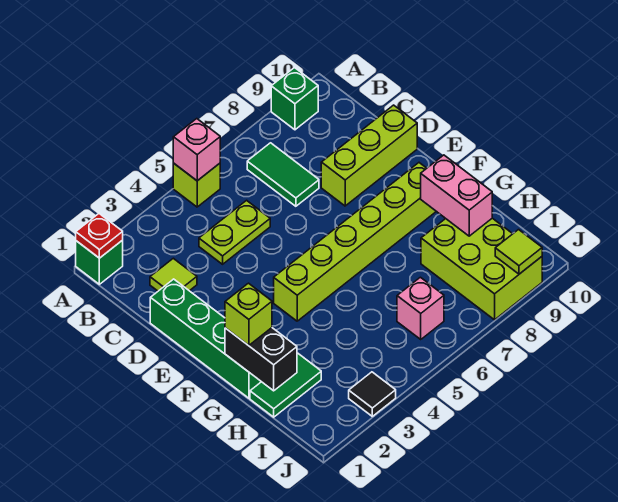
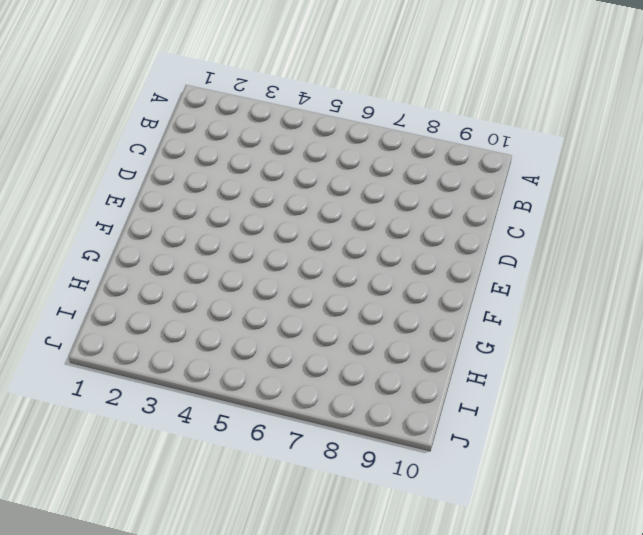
none -> green 1x1 brick [76,240,123,284]
none -> lime 1x1 brick [173,163,220,207]
none -> green 1x1 brick [271,68,318,130]

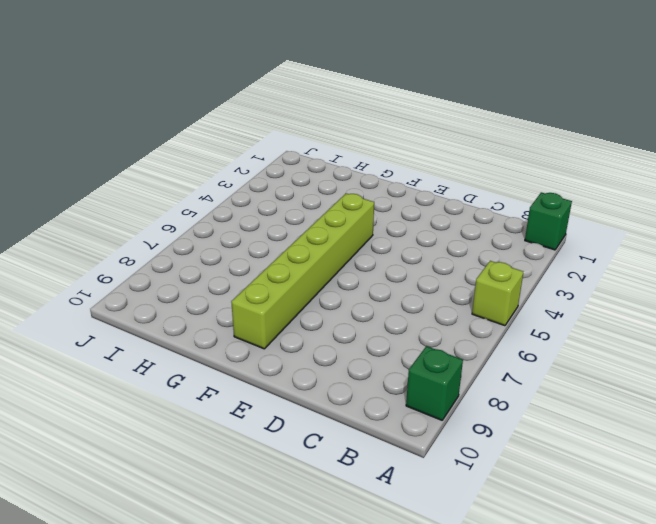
none -> green 1x2 tile [247,143,319,206]
none -> lime 1x1 tile [150,258,197,291]
none -> lime 1x2 plate [199,200,270,264]

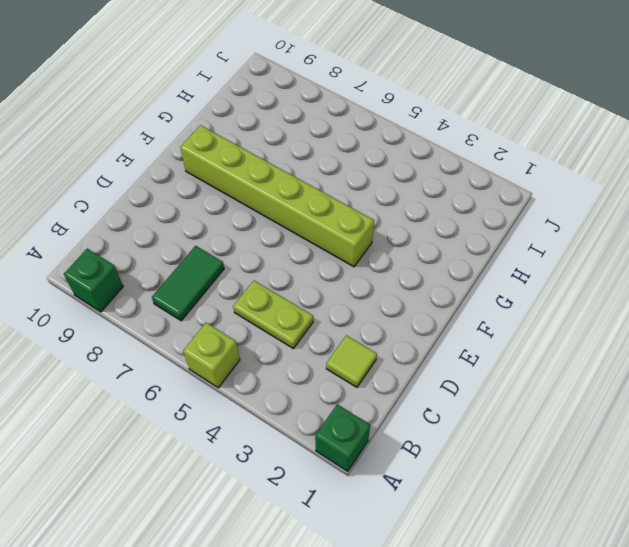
none -> green 1x4 brick [150,279,261,398]
none -> lime 1x3 brick [321,105,417,206]
none -> green 1x2 tile [250,353,321,417]

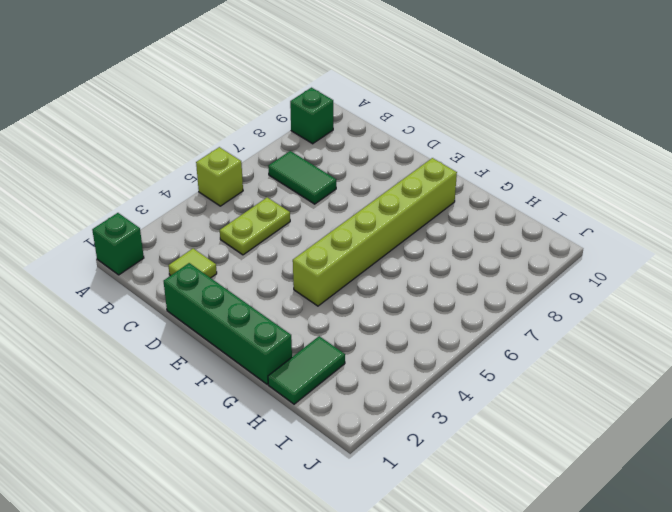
none -> lime 1x3 brick [321,105,417,206]
none -> lime 2x3 brick [421,218,542,320]
none -> pink 1x1 brick [397,277,444,339]

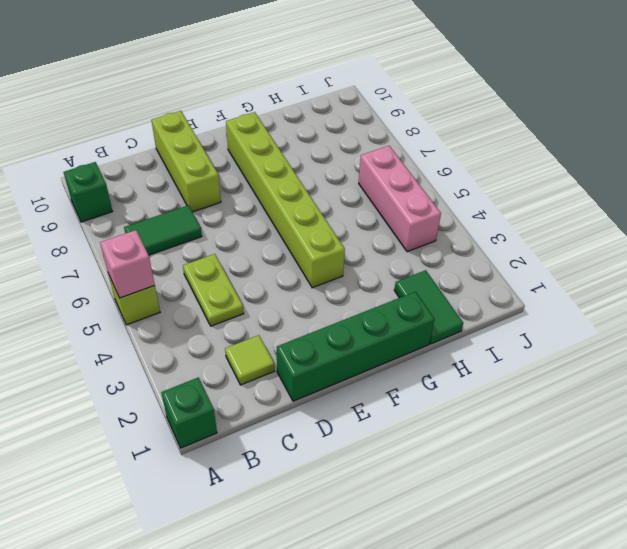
pink 1x3 brick [359,146,441,252] -> pink 1x1 brick [397,277,444,339]
none -> lime 2x3 brick [421,218,542,320]
none -> black 1x1 tile [349,372,396,416]
none -> red 1x1 plate [76,214,123,258]

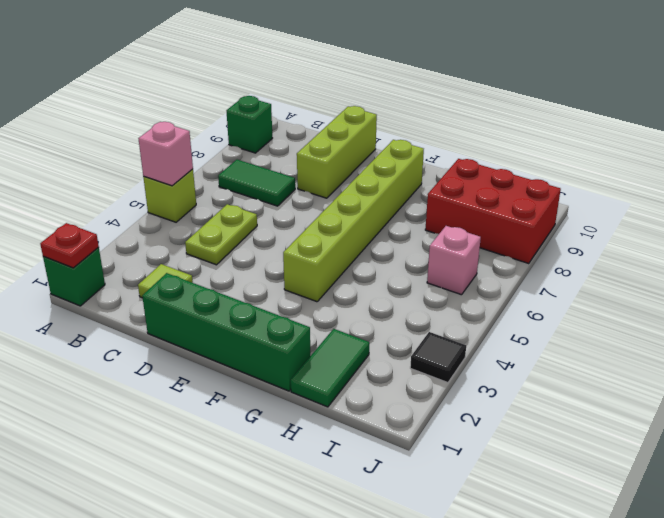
red 2x3 brick [425,159,561,263] -> lime 2x3 brick [421,218,542,320]
none -> black 1x2 brick [225,328,297,391]
none -> pink 1x2 brick [421,155,492,236]
none -> lime 1x1 tile [495,230,542,274]

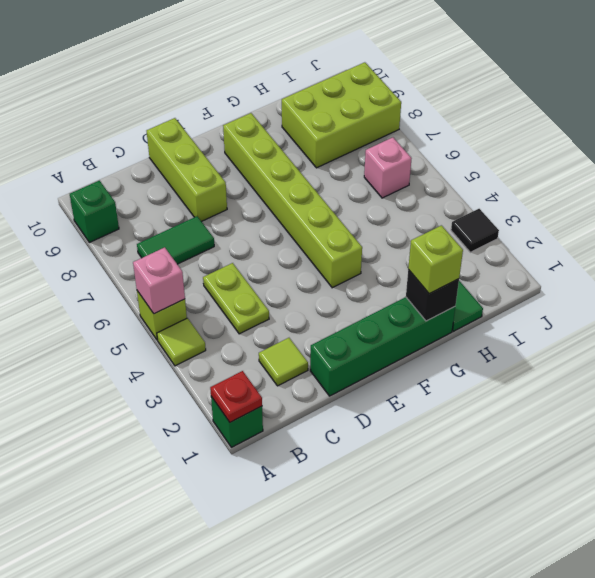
lime 1x1 tile [157,318,206,366] -> lime 1x1 tile moved to [495,230,542,274]
black 1x1 brick [406,270,459,321] -> black 1x2 brick [225,328,297,391]
none -> pink 1x2 brick [421,155,492,236]

